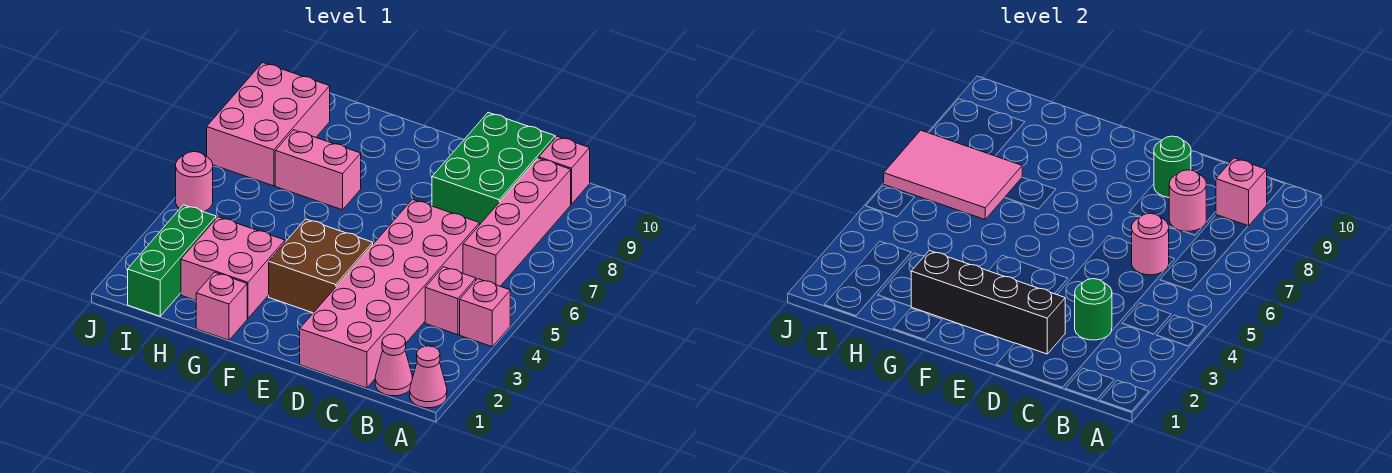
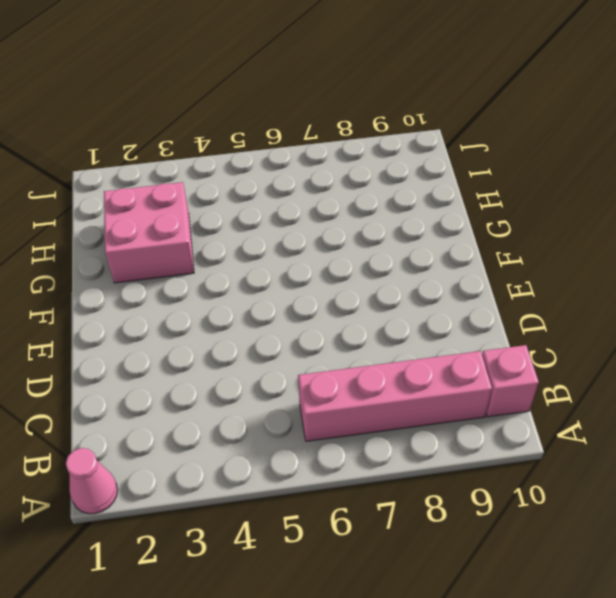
none -> pink 1x1 brick [460,279,510,347]
none -> pink 1x1 cone [375,334,412,396]
none -> pink 1x1 brick [425,267,476,335]

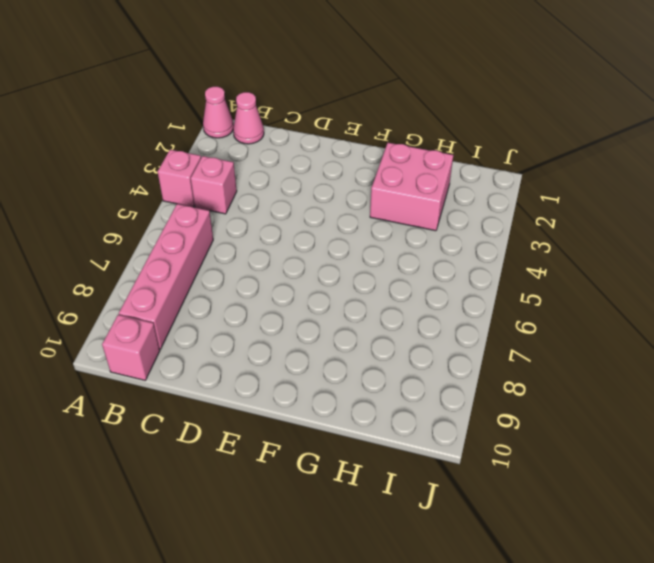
none -> pink 2x6 brick [300,199,479,388]
none -> green 2x3 brick [432,113,555,225]
none -> brown 2x2 brick [269,219,373,313]

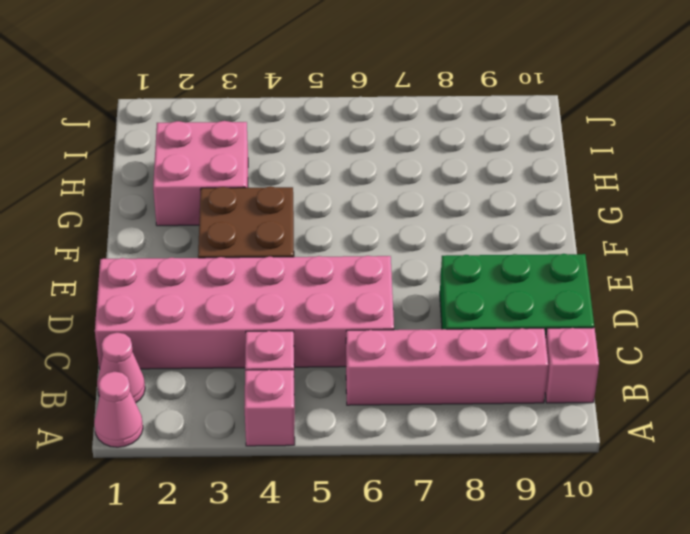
none -> pink 1x1 brick [196,272,247,340]
none -> pink 1x2 brick [275,130,361,210]
none -> green 1x3 brick [128,205,216,316]

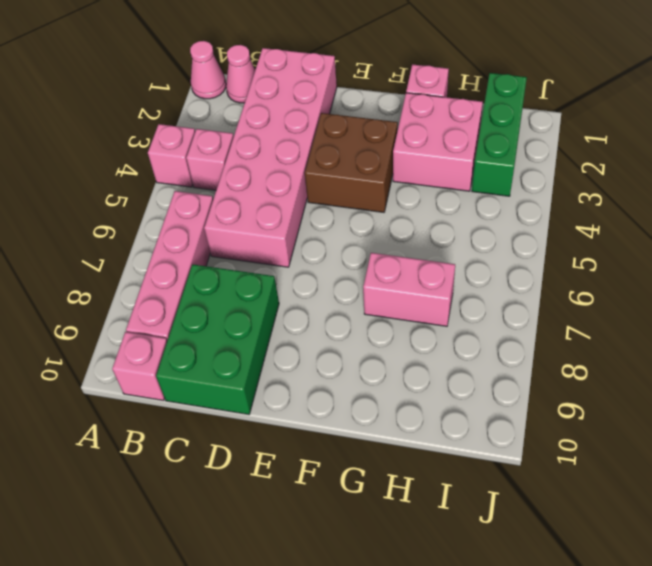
none -> pink 2x3 brick [207,62,330,186]
none -> pink 1x1 round brick [176,152,213,212]
none -> pink 1x1 brick [1216,158,1267,226]

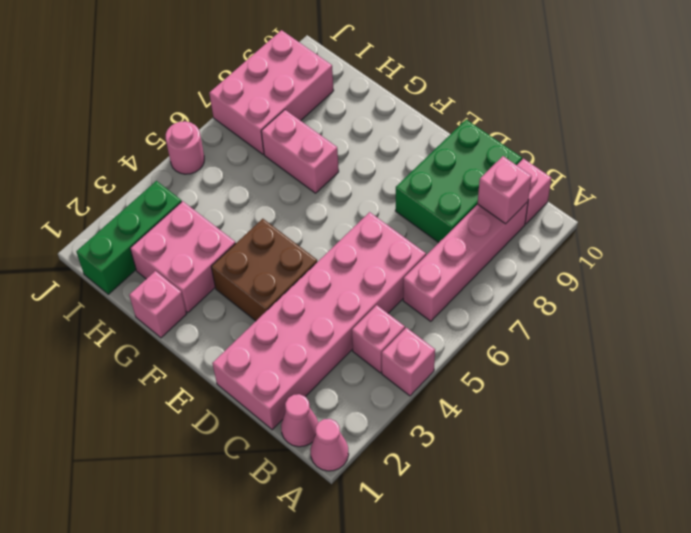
none -> green 1x1 round brick [1075,279,1112,340]
none -> pink 1x1 round brick [1132,213,1169,275]
none -> pink 1x1 round brick [1169,170,1206,232]

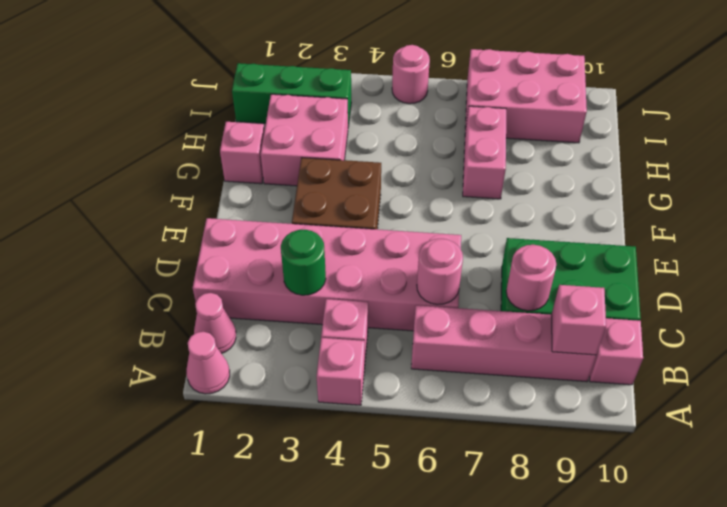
none -> black 1x4 brick [911,250,1065,354]
none -> green 1x1 round brick [1154,136,1191,197]
none -> pink 2x3 tile [884,130,1022,219]

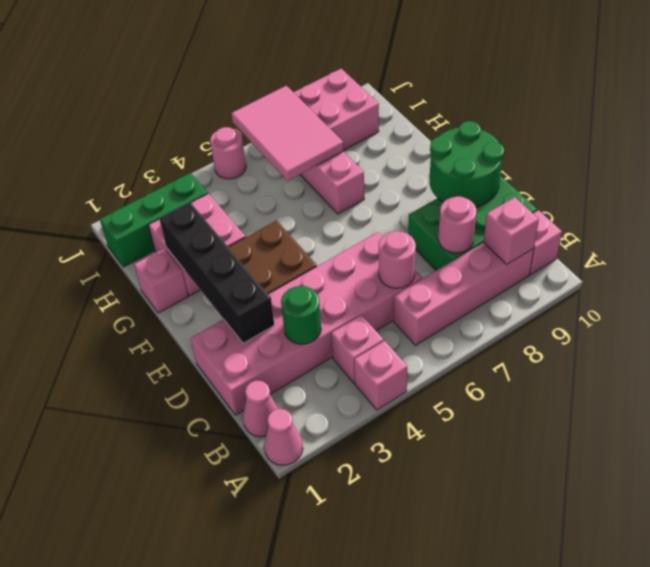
green 2x2 round brick [429,121,504,207] -> green 1x1 round brick [1154,136,1191,197]

